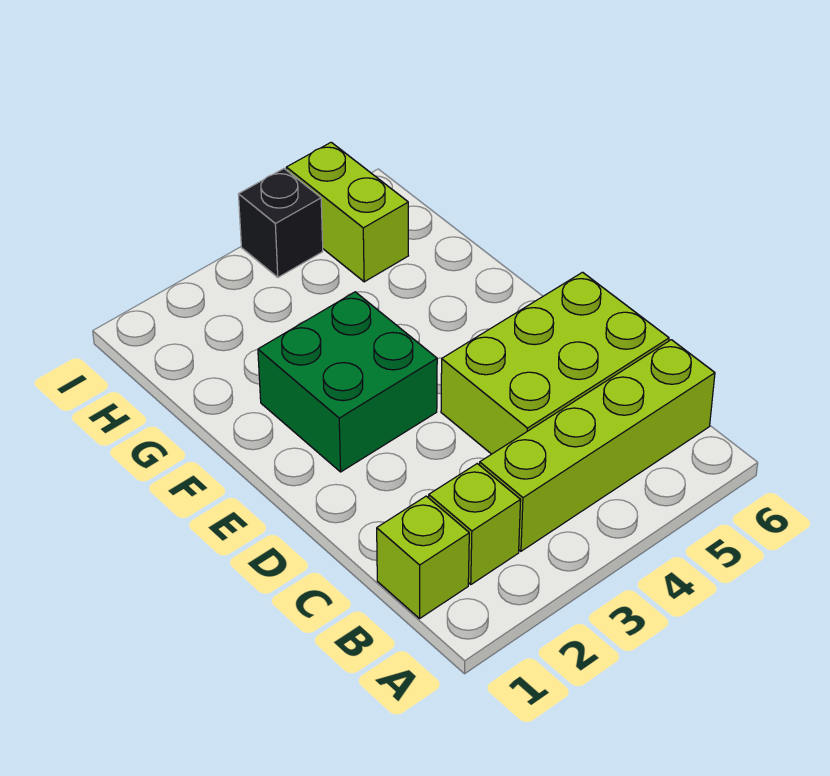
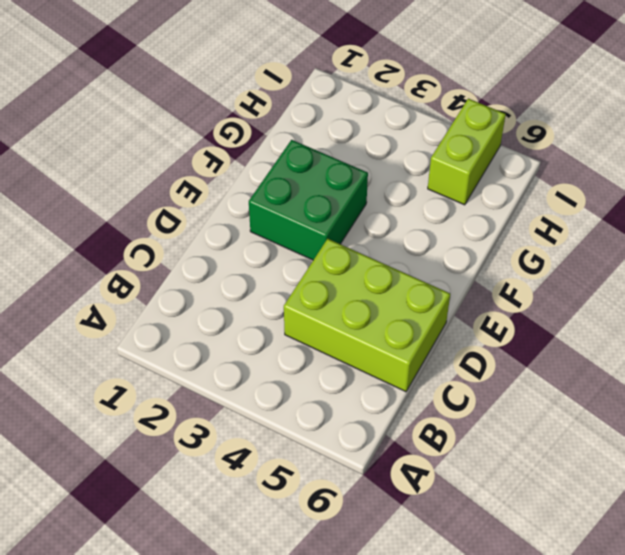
none -> lime 1x1 brick [377,496,469,618]
none -> lime 1x1 brick [429,464,521,584]

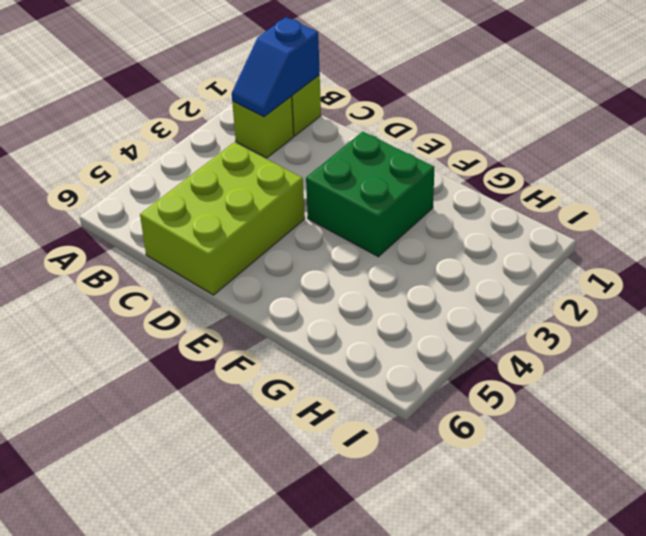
blue 1x2 slope [232,17,320,117] -> none
none -> lime 1x4 brick [480,340,715,551]
none -> lime 1x2 brick [286,142,408,282]

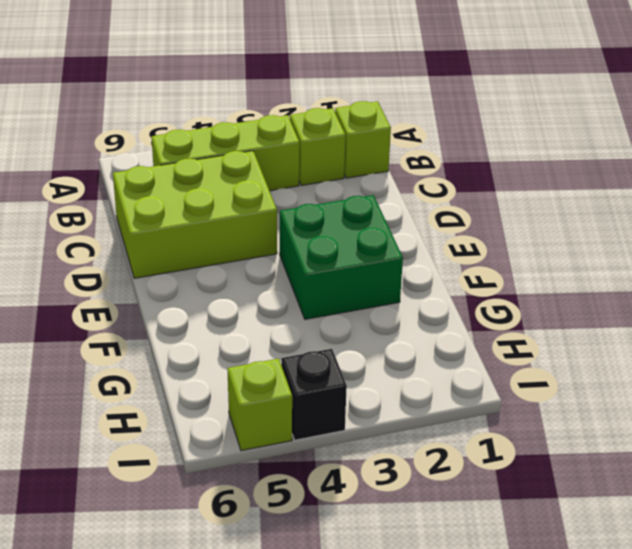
lime 1x3 brick [152,115,299,191] -> lime 1x4 brick [480,340,715,551]
lime 1x1 brick [227,359,292,451] -> lime 1x2 brick [286,142,408,282]

